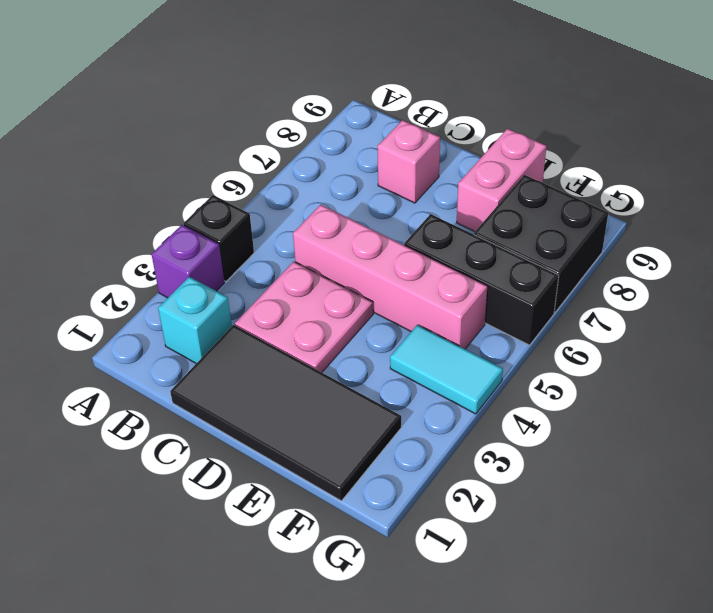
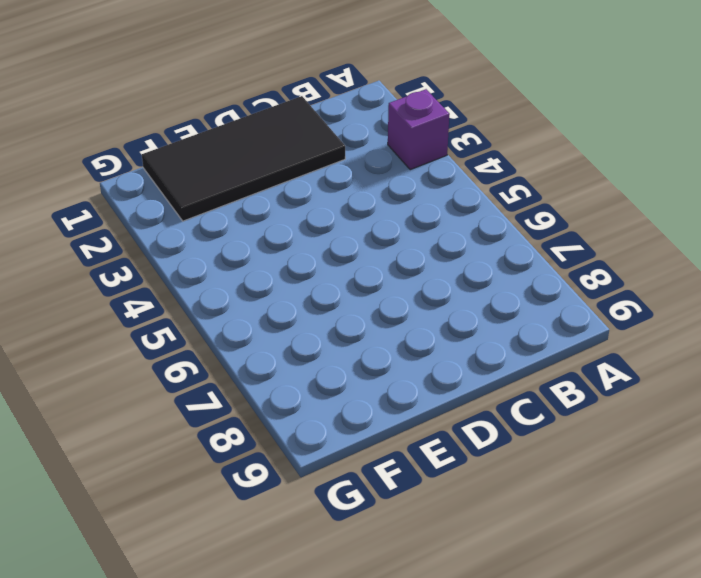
none -> black 1x1 brick [183,195,254,282]
none -> cyan 1x1 brick [158,277,232,363]

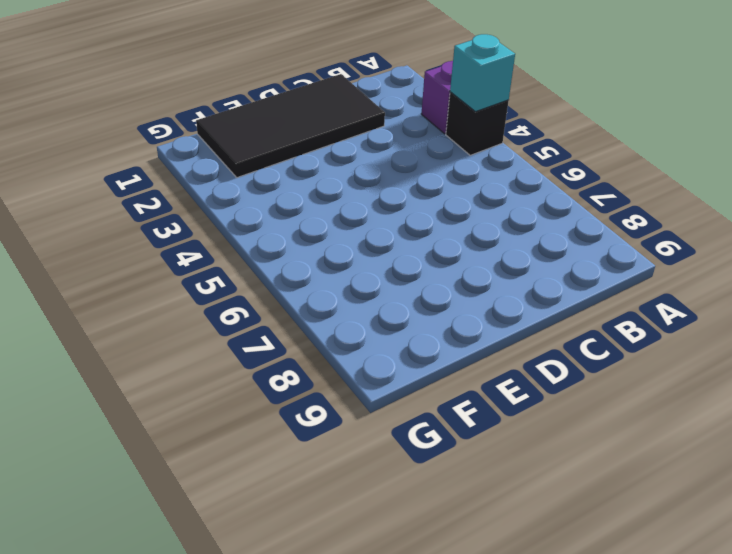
cyan 1x1 brick [450,34,515,112] -> cyan 1x1 brick moved to [158,277,232,363]
none -> pink 2x2 plate [235,262,373,372]
none -> pink 1x4 brick [293,205,488,349]

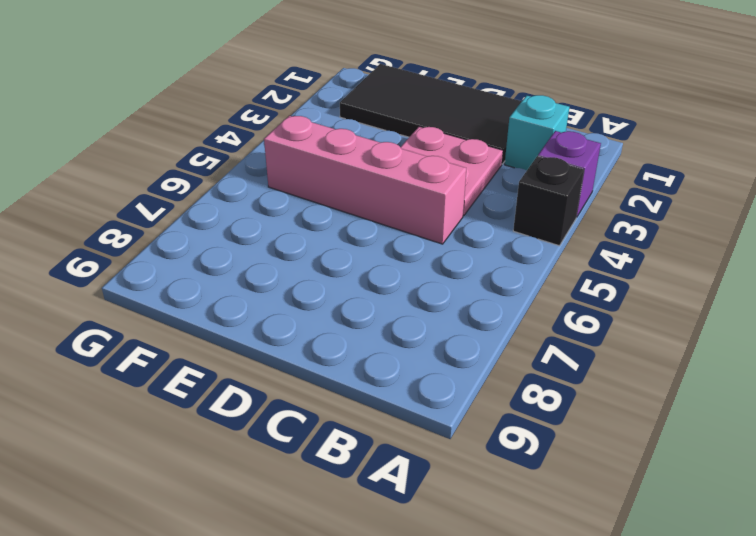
none -> pink 1x1 brick [377,120,440,203]
none -> black 1x3 brick [404,214,559,345]

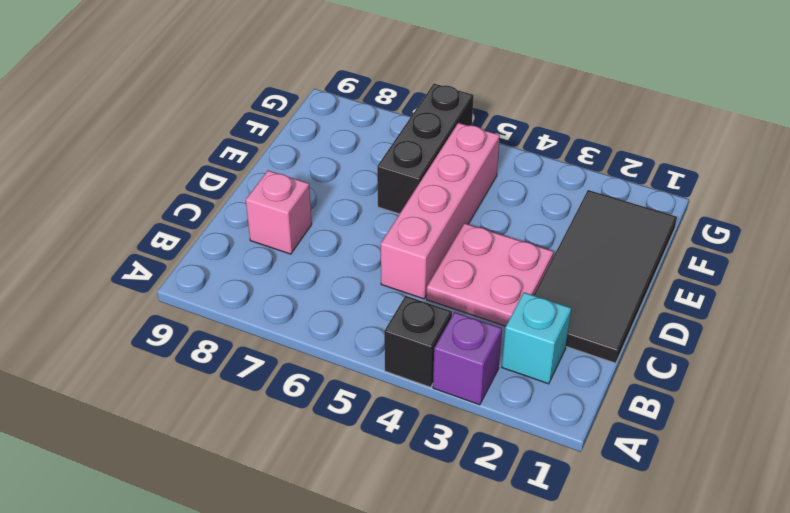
none -> pink 1x2 brick [457,129,546,232]
none -> cyan 1x2 tile [390,325,503,414]

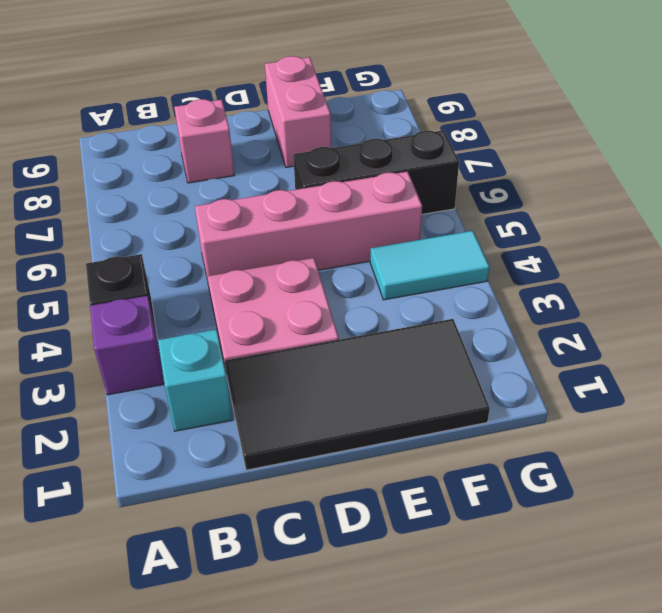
none -> black 2x2 brick [474,175,608,312]

